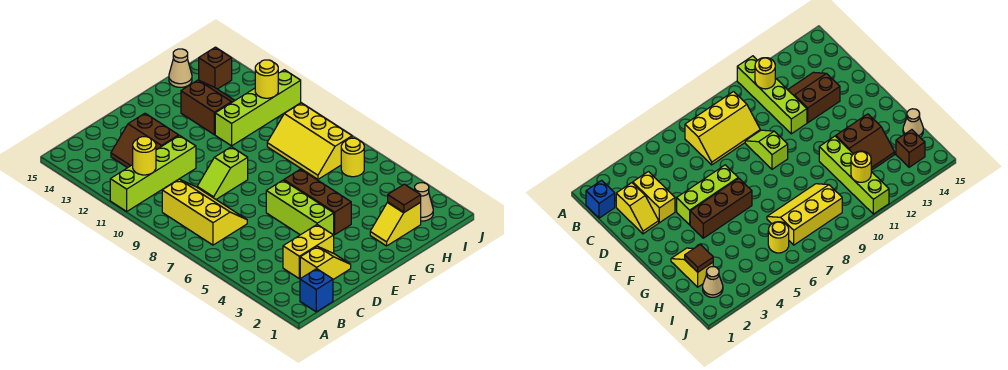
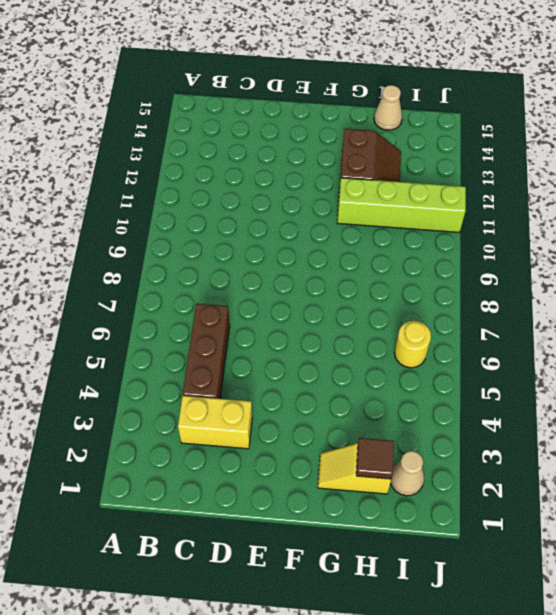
brown 1x3 brick [183,304,230,399] -> brown 1x3 brick moved to [284,169,351,235]
none -> lime 1x4 brick [110,136,196,211]
none -> blue 1x1 brick [300,269,333,312]
none -> yellow 2x3 slope [162,179,247,245]

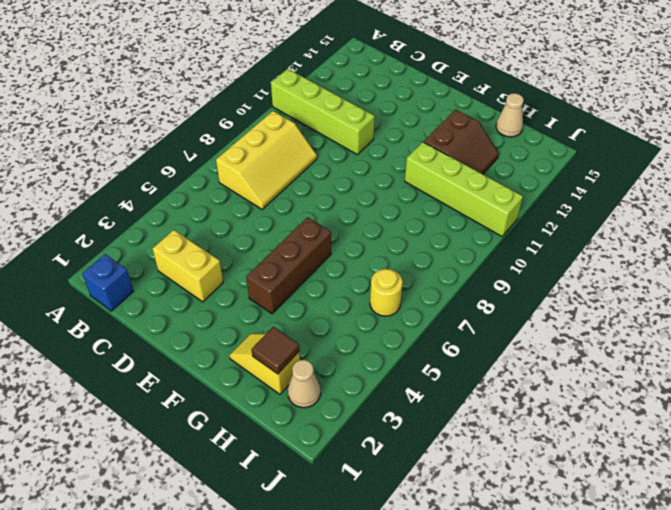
none -> yellow 1x2 slope [300,246,351,279]
none -> brown 2x2 slope [111,113,179,168]
none -> lime 1x2 slope [197,147,248,199]

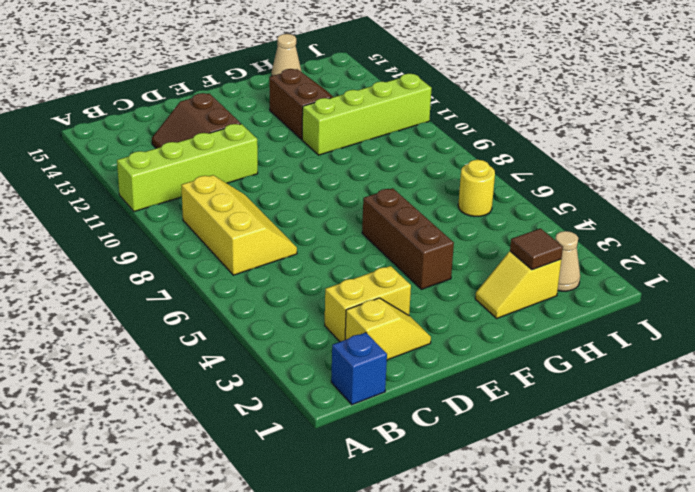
none -> lime 1x2 slope [197,147,248,199]
none -> lime 1x3 brick [266,180,334,235]
none -> yellow 2x3 slope [267,103,352,179]

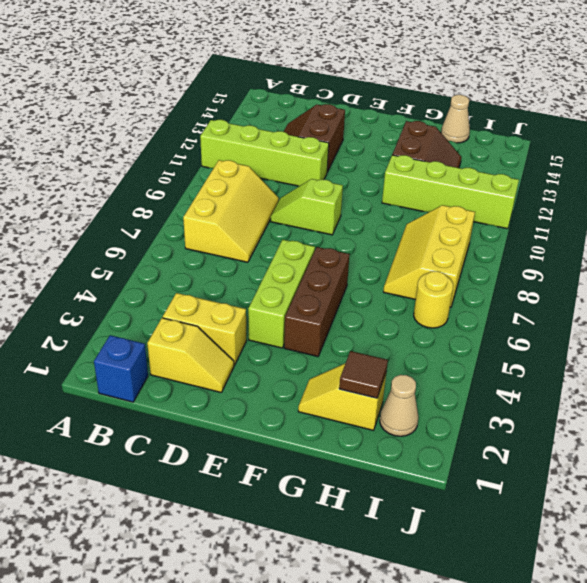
none -> brown 1x1 brick [199,47,232,89]
none -> yellow 1x1 round brick [133,137,156,175]
none -> yellow 1x1 round brick [255,60,278,98]

